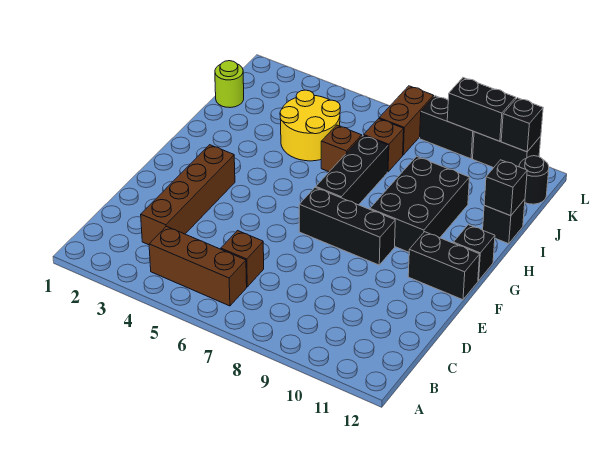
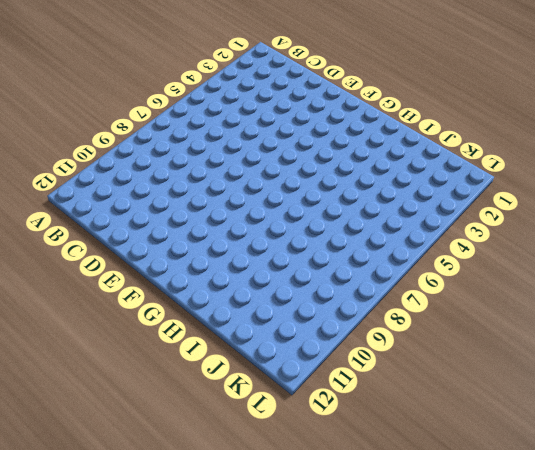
none -> brown 1x3 brick [149,226,247,306]
none -> brown 1x4 brick [141,145,235,245]
none -> brown 1x1 brick [221,231,264,287]

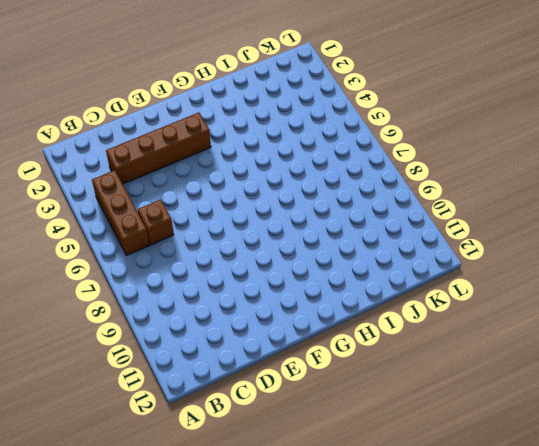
none -> black 1x3 brick [299,187,395,265]
none -> black 1x2 brick [408,232,480,300]
none -> black 1x3 brick [316,135,388,205]

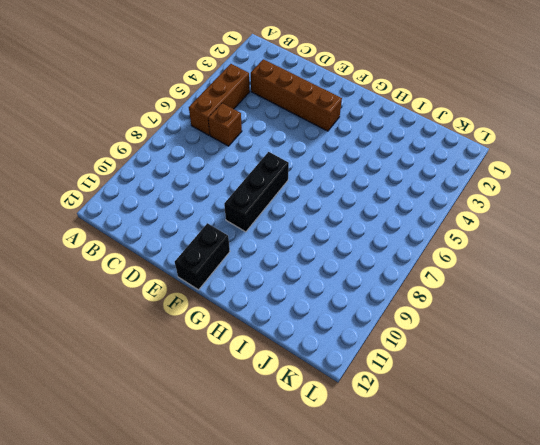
none -> black 1x3 brick [316,135,388,205]
none -> black 2x3 brick [370,156,469,252]
none -> black 1x1 brick [453,225,495,281]

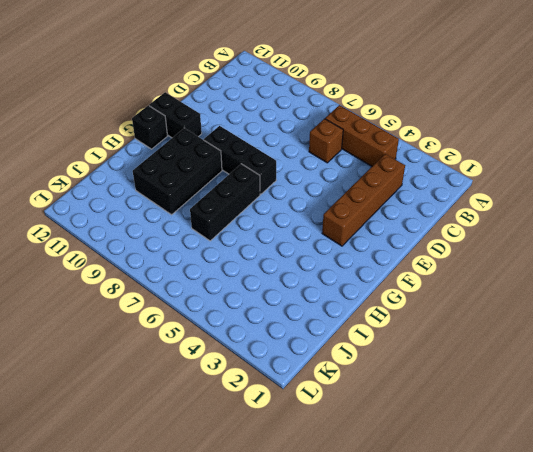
none -> yellow 2x2 round brick [280,90,340,161]
none -> brown 1x1 brick [321,125,362,172]
none -> black 1x1 brick [483,199,525,244]

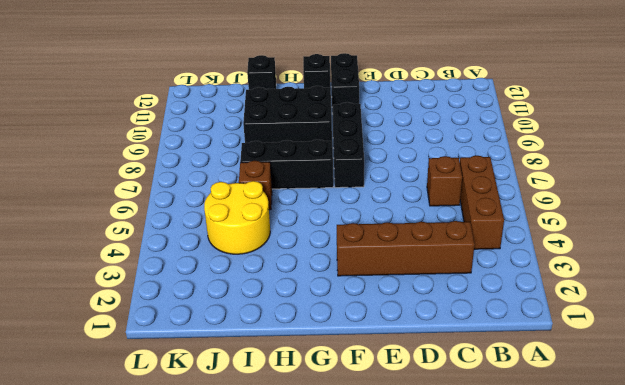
none -> lime 1x1 round brick [215,61,244,108]
none -> brown 1x1 brick [364,119,404,172]
none -> brown 1x2 brick [379,86,434,155]

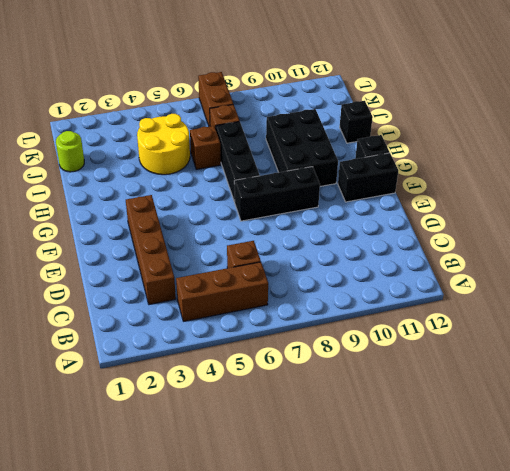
none -> black 1x1 round brick [519,156,549,204]
none -> black 1x2 brick [420,96,474,159]
none -> black 1x2 brick [473,132,541,168]

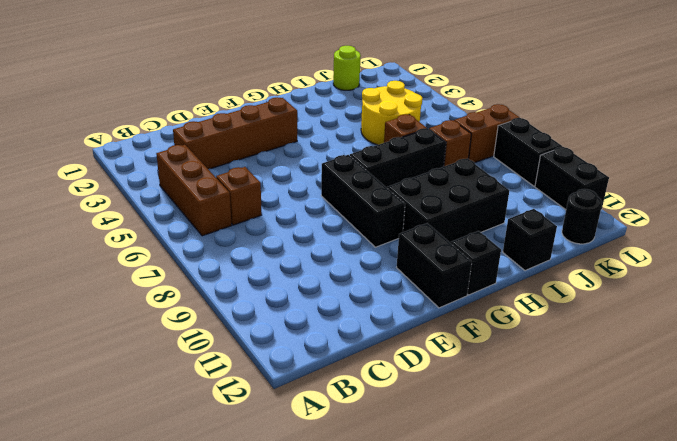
none -> black 1x1 brick [484,160,527,216]
none -> black 1x2 brick [447,78,516,141]
none -> black 1x1 brick [501,98,543,152]

